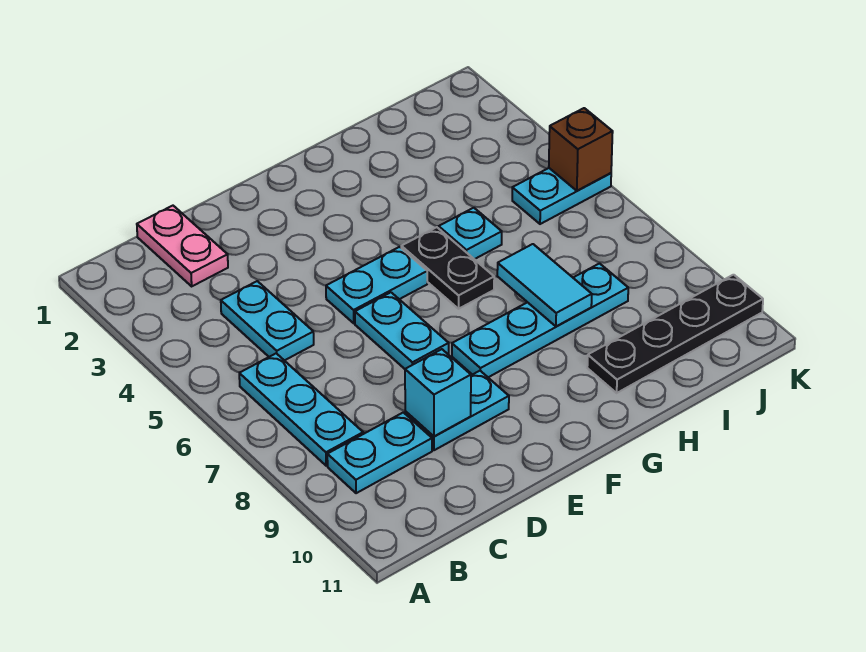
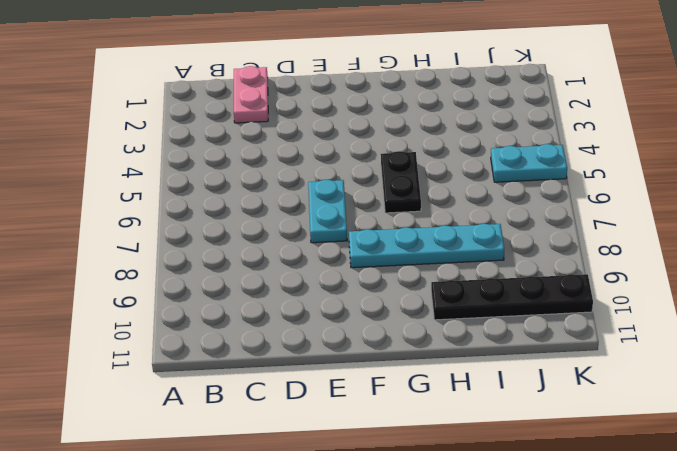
none -> cyan 1x3 plate [239,353,363,466]
none -> cyan 1x2 plate [327,412,432,493]
none -> cyan 1x2 plate [221,281,314,361]

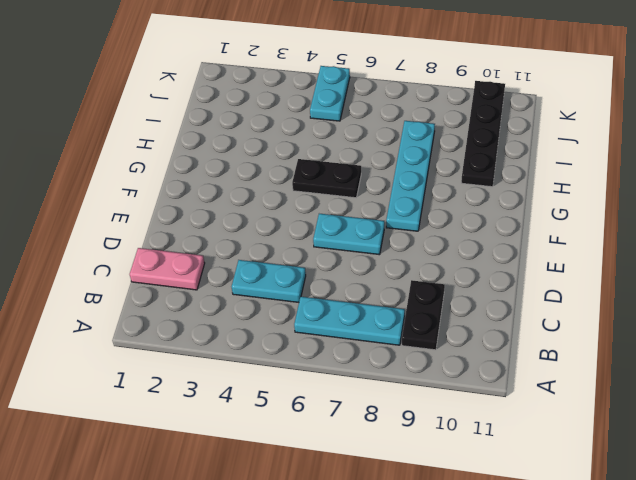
black 1x2 plate [402,280,445,350] -> cyan 1x2 plate [327,412,432,493]
none -> cyan 1x2 plate [405,371,509,450]
none -> cyan 1x2 plate [326,247,427,323]
none -> cyan 1x1 plate [439,208,502,259]

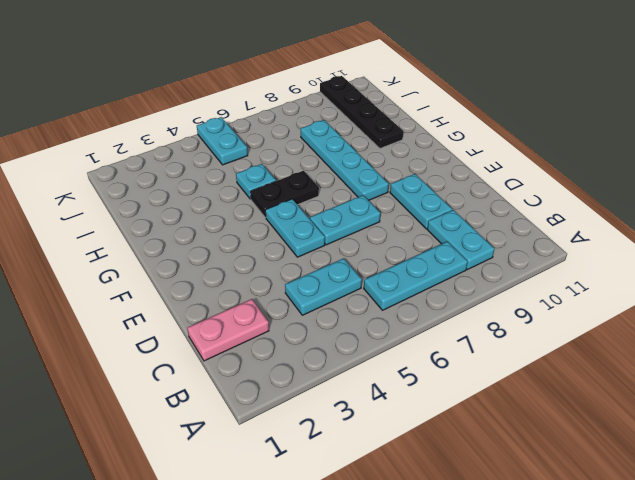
none -> cyan 1x1 brick [405,349,471,436]
none -> cyan 1x2 tile [497,244,592,327]
none -> brown 1x1 brick [549,108,613,191]

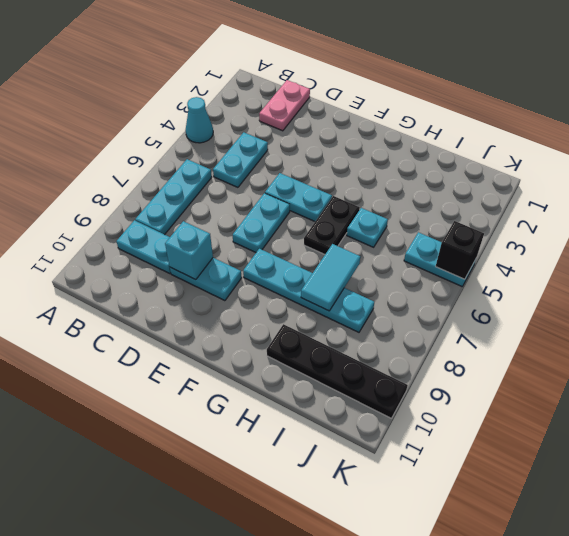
cyan 1x1 cone [186,97,213,143] -> none
black 1x1 brick [436,221,484,279] -> brown 1x1 brick [549,108,613,191]

